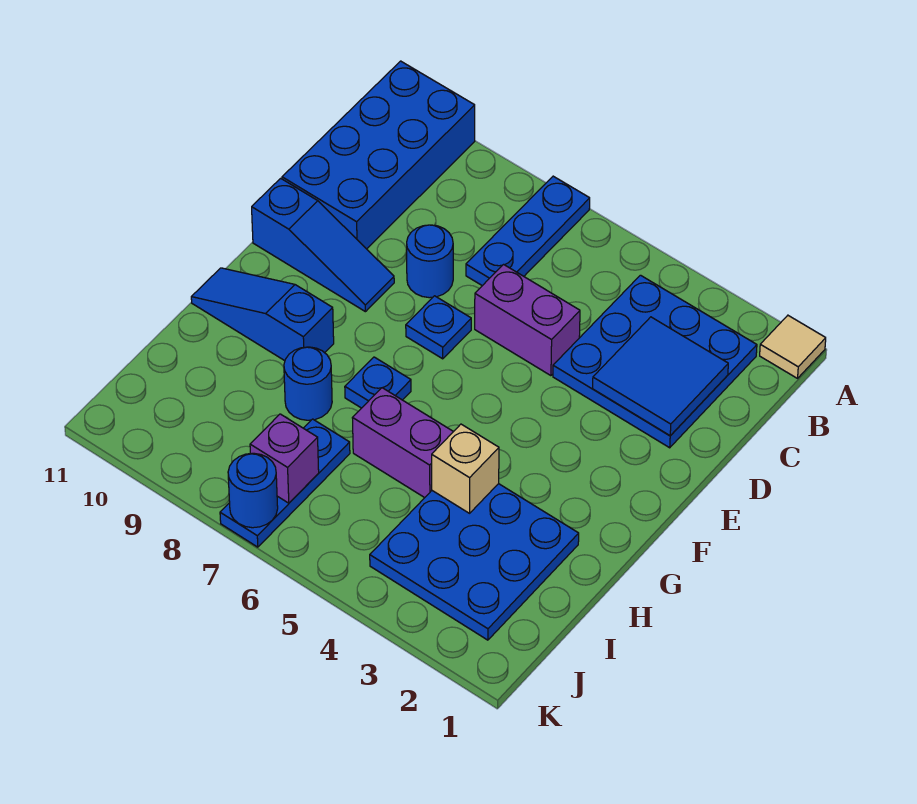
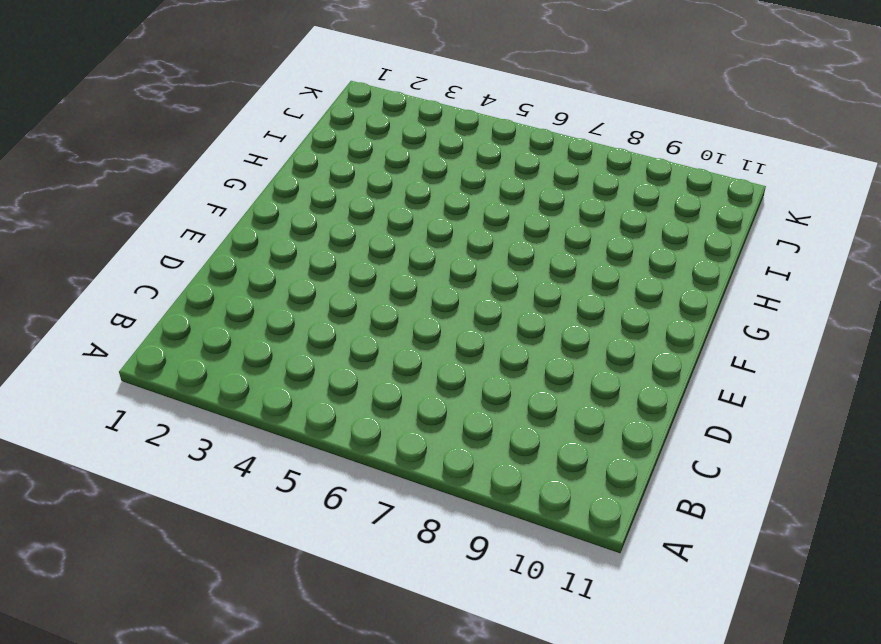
none -> tan 1x1 tile [760,315,826,378]
none -> blue 1x3 plate [466,176,590,286]
none -> blue 2x4 brick [282,61,475,249]

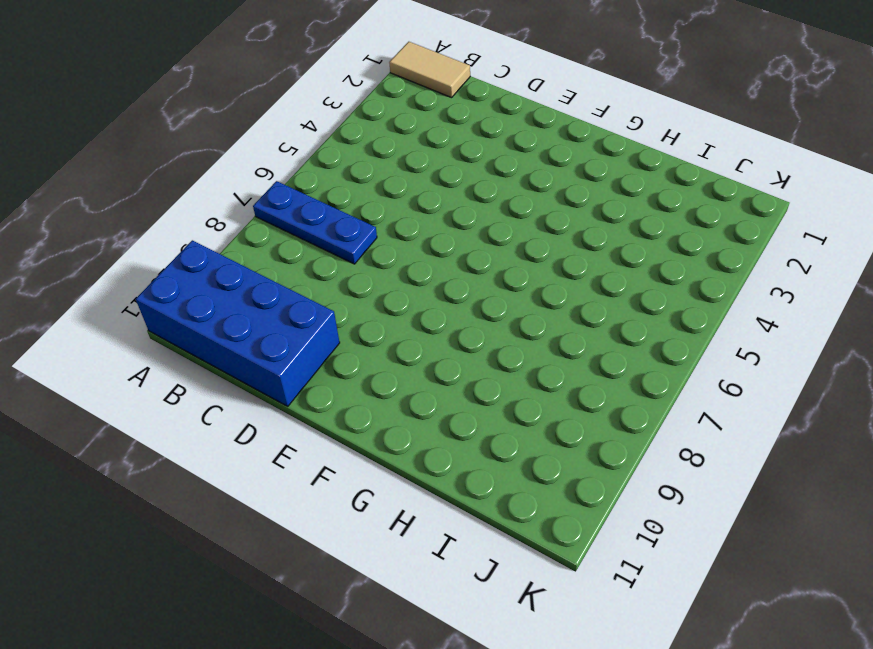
tan 1x2 tile [389,42,470,98] -> tan 1x1 tile [760,315,826,378]
none -> blue 3x3 plate [553,275,757,448]
none -> purple 1x2 brick [475,265,580,376]
none -> blue 1x1 round brick [407,225,453,298]

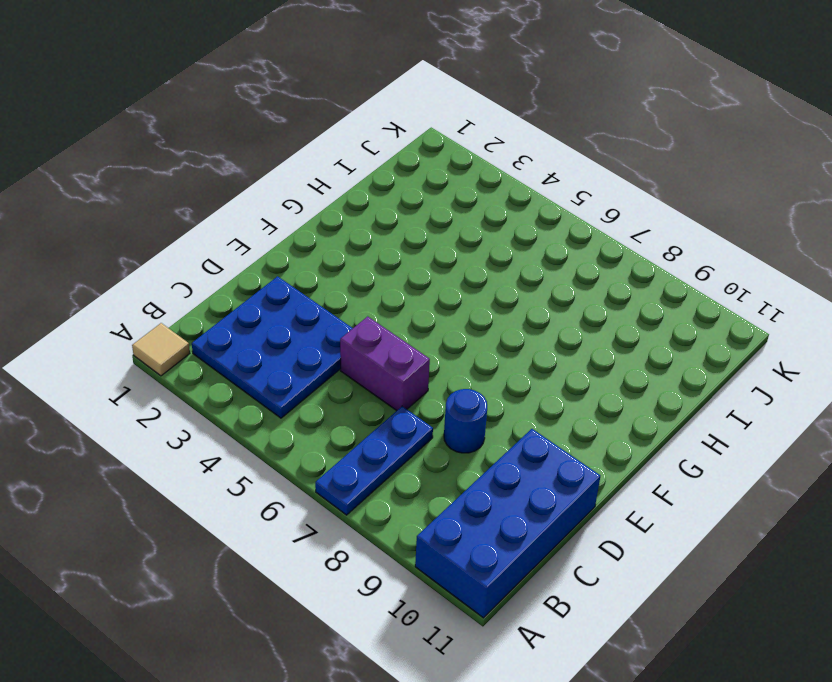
none -> blue 1x1 plate [406,296,471,359]
none -> blue 1x3 slope [252,178,394,312]
none -> blue 1x1 plate [345,357,411,408]

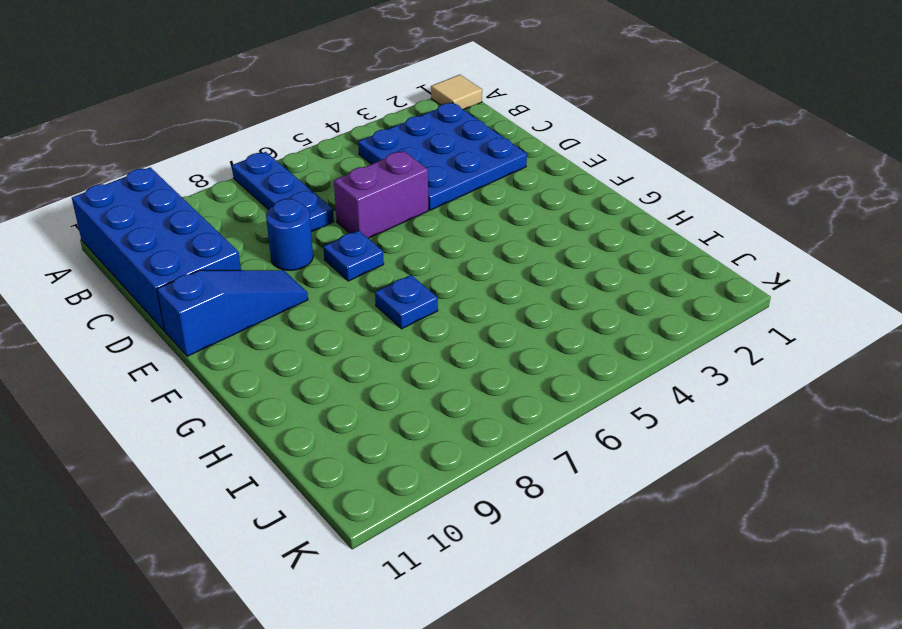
none -> blue 1x3 slope [191,268,334,361]
none -> blue 3x3 plate [370,484,579,640]
none -> purple 1x2 brick [353,388,453,498]

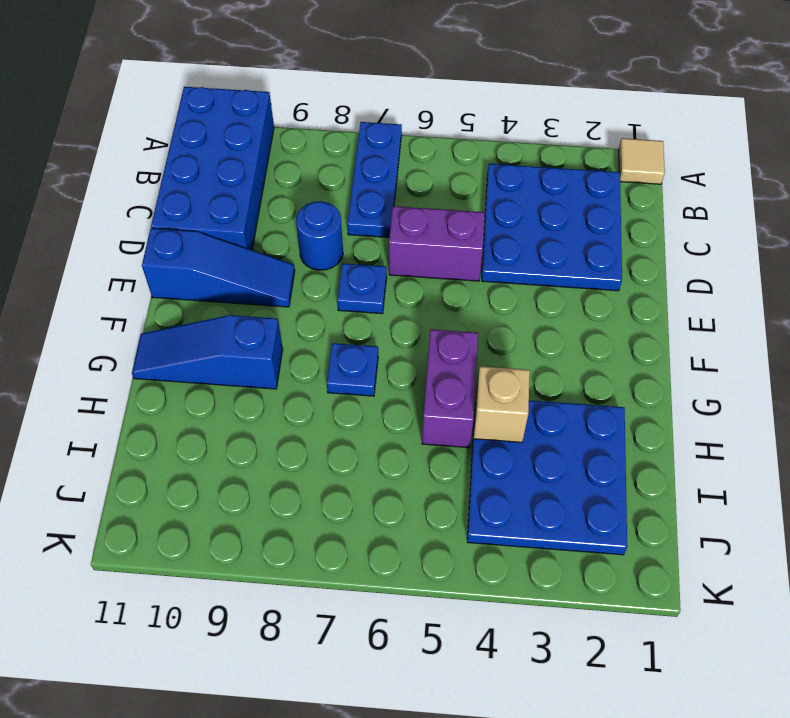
purple 1x2 brick [422,329,478,448] -> purple 1x2 brick turned to [353,388,453,498]
none -> blue 1x1 round brick [284,347,332,420]
none -> blue 1x3 plate [220,419,350,547]
none -> blue 2x2 tile [593,317,728,436]

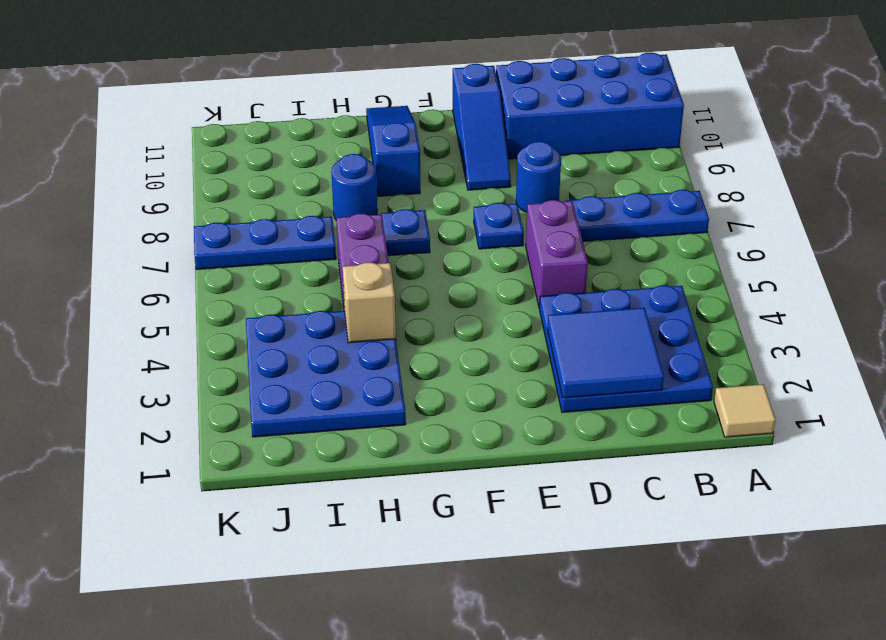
none -> purple 1x1 brick [250,414,319,503]
none -> blue 1x1 round brick [228,453,278,528]

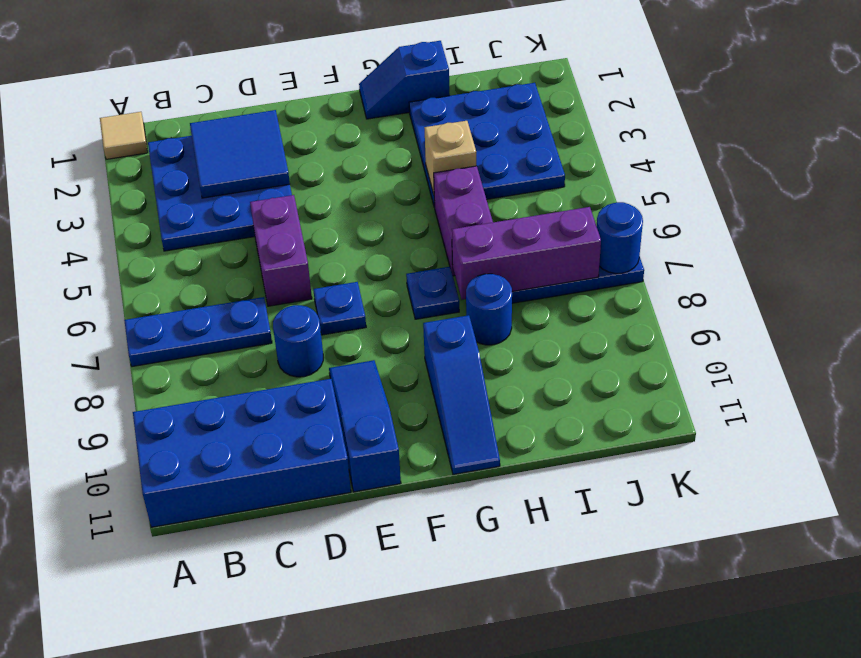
blue 1x2 slope [359,41,450,119] -> none
purple 1x3 brick [452,207,601,300] -> purple 1x1 brick [250,414,319,503]

